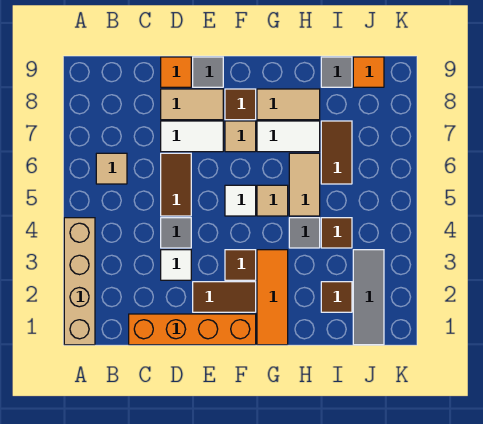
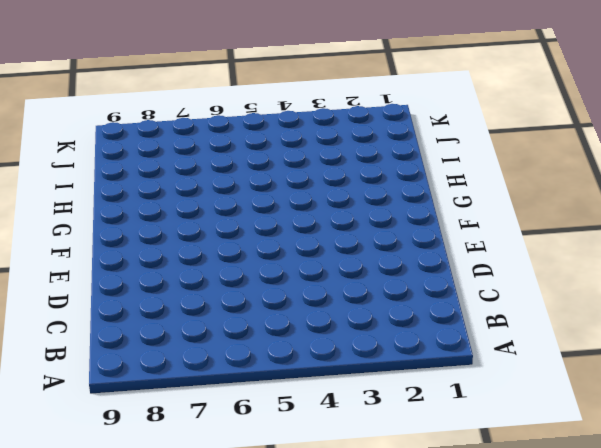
none -> tan 1x4 brick [64,218,95,345]
none -> tan 1x1 tile [96,153,127,184]
none -> orange 1x4 brick [129,314,256,345]

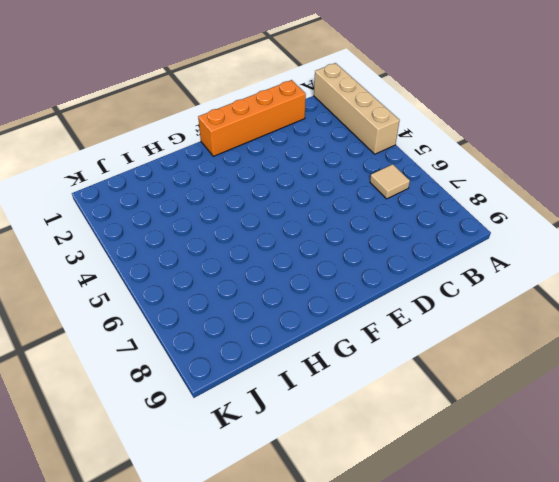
none -> white 1x1 tile [161,250,191,280]
none -> grey 1x1 tile [161,218,191,248]
none -> brown 1x2 tile [161,153,191,216]

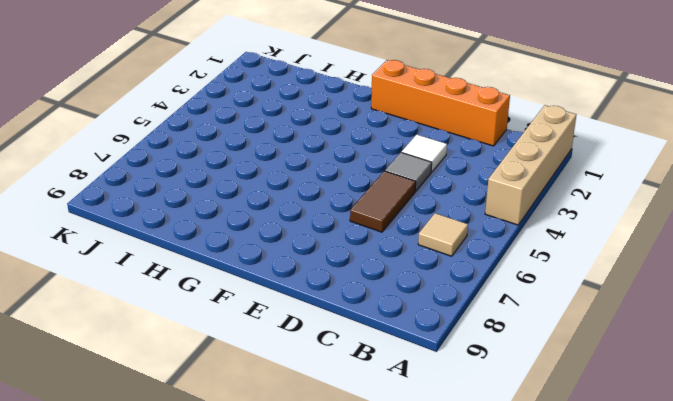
none -> white 1x2 tile [161,121,223,152]
none -> tan 1x2 tile [161,89,223,120]
none -> orange 1x1 tile [161,57,191,87]

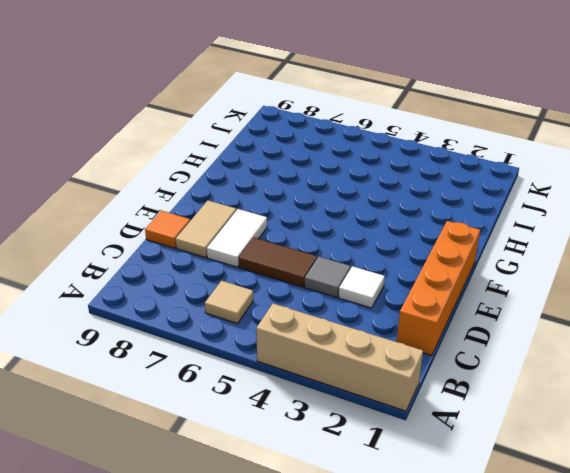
none -> brown 1x2 tile [193,282,256,312]
none -> grey 1x1 tile [193,57,223,87]
none -> brown 1x1 tile [225,250,256,280]

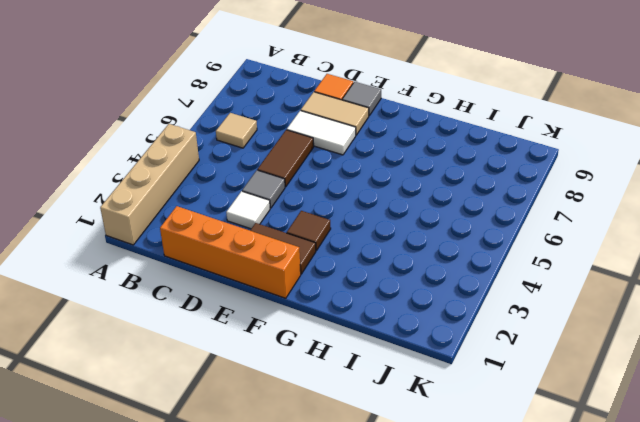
none -> white 1x1 tile [225,185,256,216]
none -> tan 1x1 tile [225,121,256,152]
none -> brown 1x1 tile [225,89,256,120]

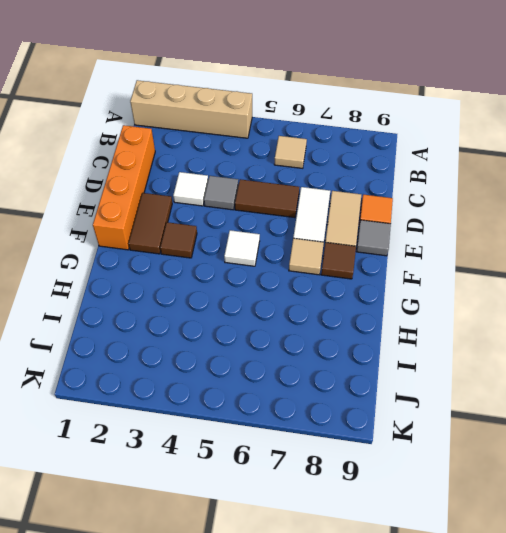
none -> orange 1x3 tile [257,250,288,345]
none -> tan 1x1 tile [257,185,288,216]
none -> white 1x2 tile [257,121,320,152]

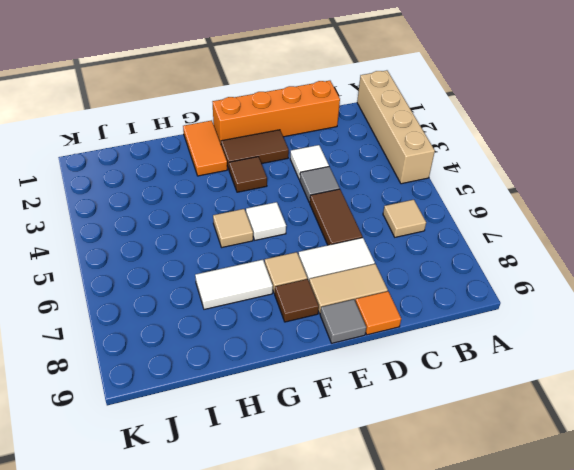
orange 1x2 tile [183,120,227,176] -> orange 1x3 tile [257,250,288,345]
none -> tan 1x2 tile [257,89,320,120]
none -> grey 1x1 tile [289,218,320,248]
none -> tan 1x2 tile [289,153,320,216]

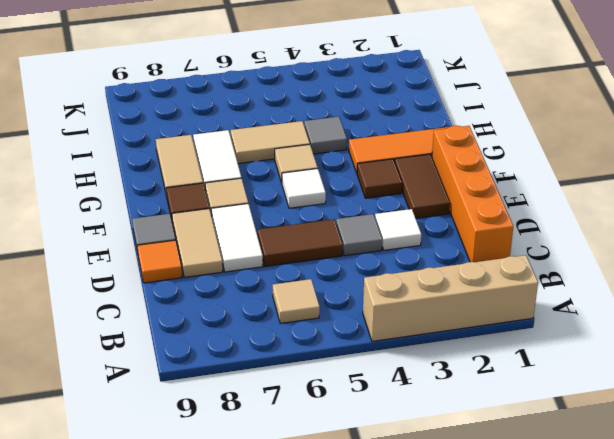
none -> brown 1x1 tile [321,282,352,312]
none -> brown 1x1 tile [321,218,352,248]
none -> brown 1x2 tile [321,121,352,184]

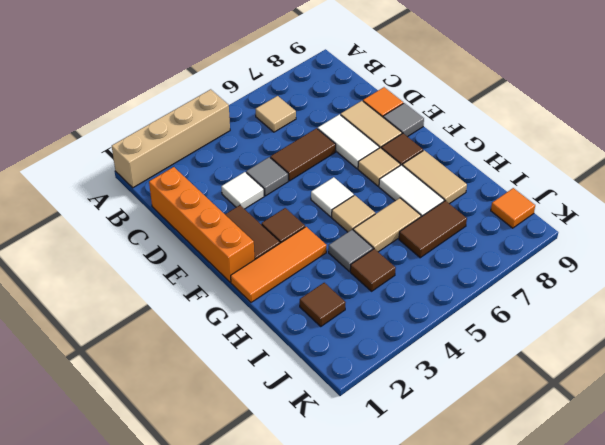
none -> grey 1x1 tile [321,57,352,87]
none -> grey 1x3 tile [353,250,384,345]

